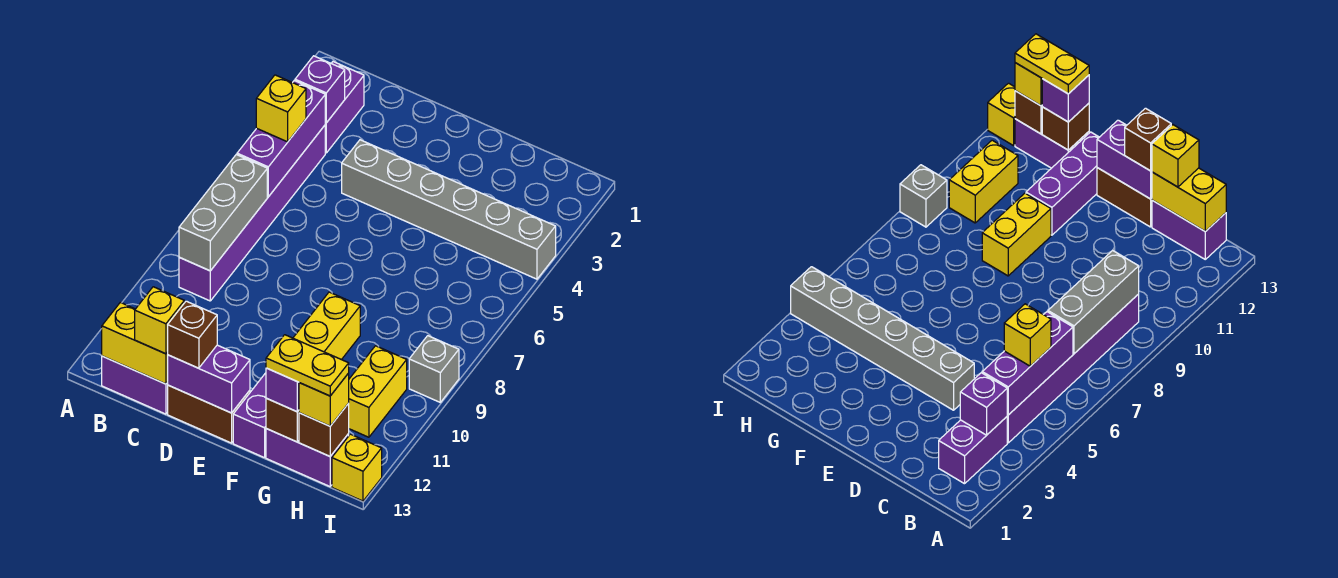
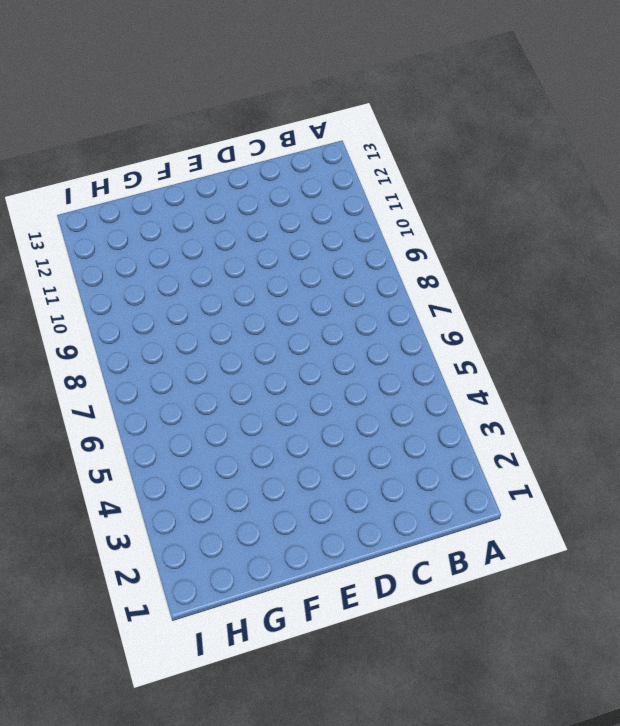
none -> purple 1x2 brick [325,62,364,153]
none -> purple 1x6 brick [179,125,325,301]
none -> purple 1x2 brick [102,356,168,414]

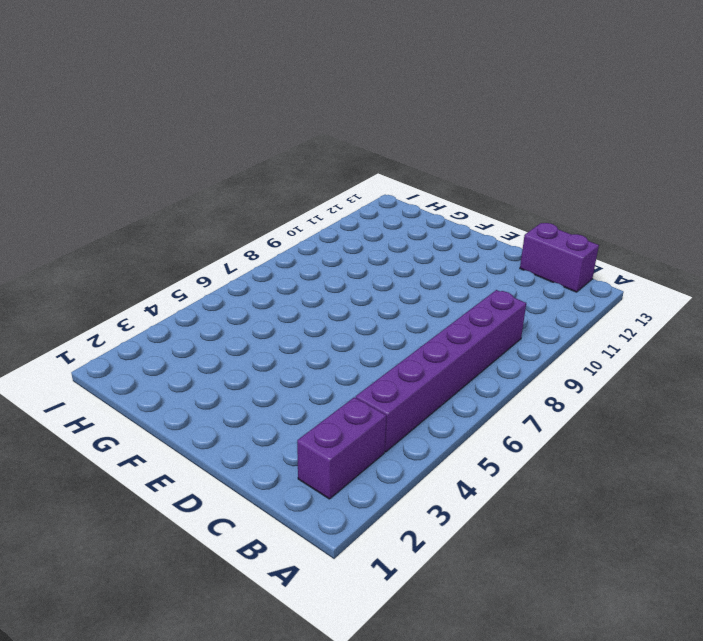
none -> grey 1x6 brick [342,140,556,279]
none -> brown 1x2 brick [168,385,250,443]
none -> yellow 1x2 brick [293,292,360,360]

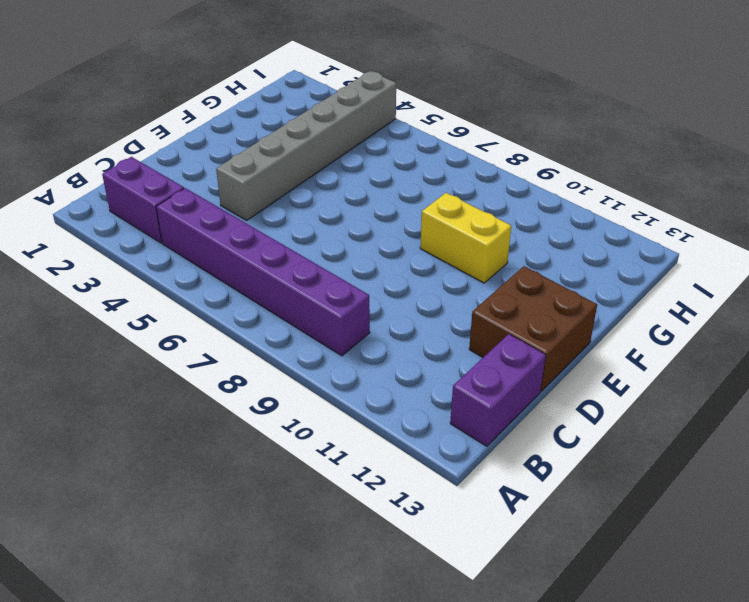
brown 2x2 brick [469,266,597,391] -> brown 1x2 brick [168,385,250,443]
none -> purple 1x3 brick [233,373,266,458]
none -> purple 1x2 brick [266,429,349,486]
none -> yellow 1x2 brick [348,346,407,437]

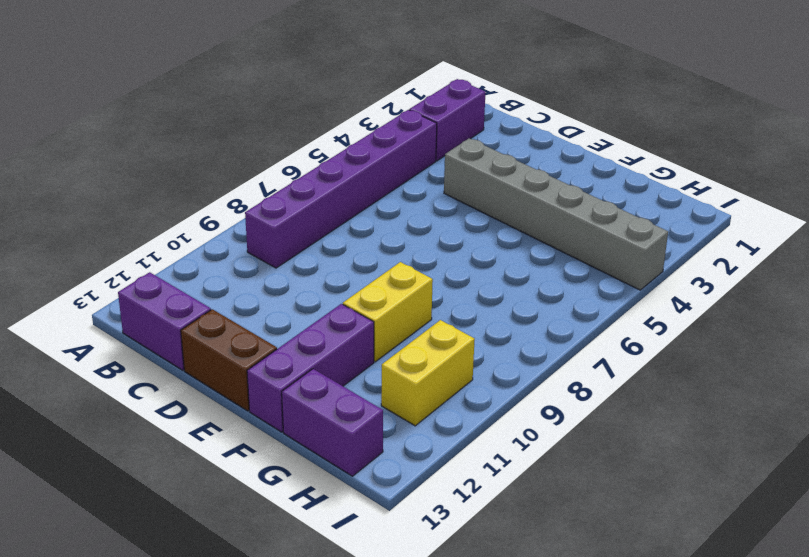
none -> grey 1x1 brick [409,336,459,402]
none -> yellow 1x1 brick [332,434,382,501]
none -> purple 1x1 brick [295,56,345,123]

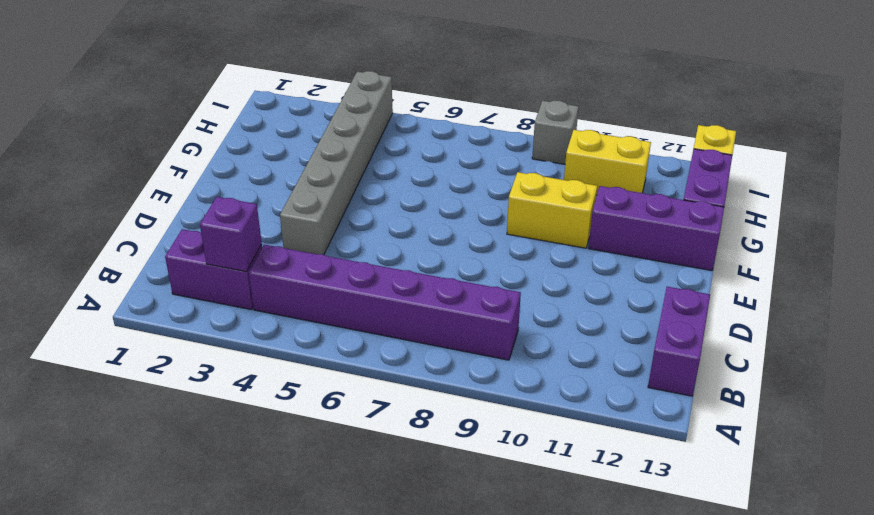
none -> brown 1x2 brick [168,385,250,443]
none -> purple 1x3 brick [237,81,325,197]
none -> grey 1x3 brick [179,155,267,271]

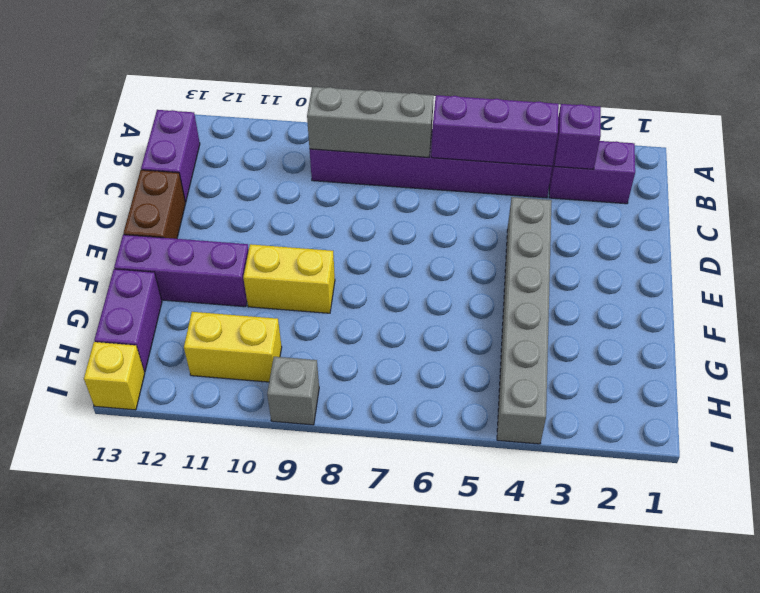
none -> yellow 1x2 brick [102,302,168,384]
none -> purple 1x2 brick [167,345,250,413]
none -> brown 1x1 brick [266,398,299,442]

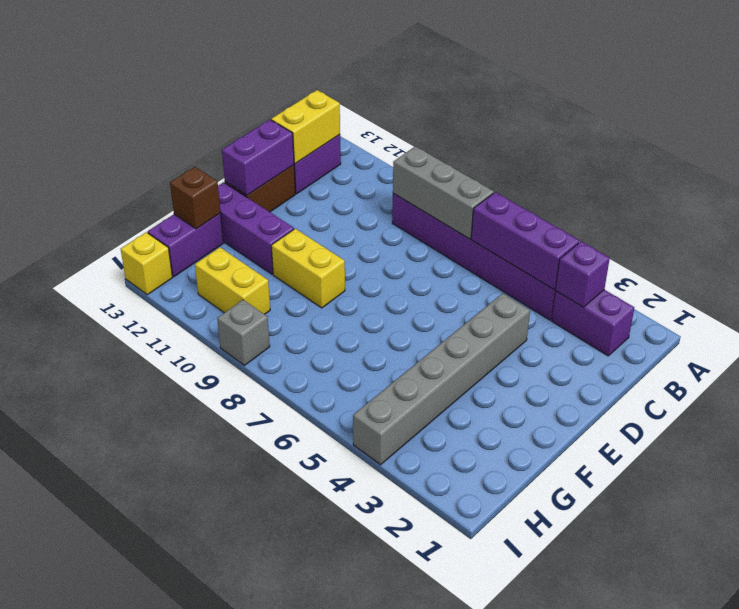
none -> brown 1x1 brick [299,404,349,456]
none -> yellow 1x1 brick [256,75,306,142]
none -> yellow 1x1 brick [135,287,184,354]

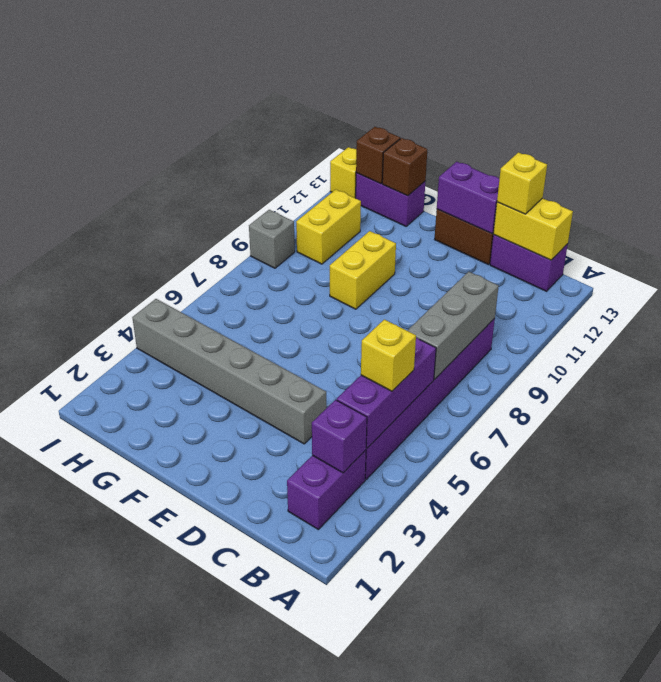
none -> purple 1x3 brick [233,373,266,458]
none -> brown 1x1 brick [168,301,217,368]
none -> purple 1x1 brick [266,368,299,412]

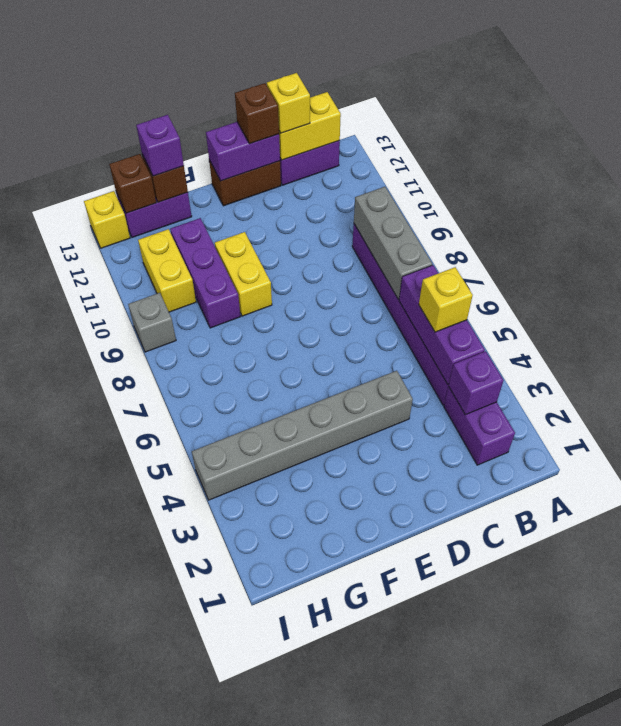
purple 1x3 brick [170,218,241,328] -> purple 1x3 brick moved to [233,373,266,458]
none -> yellow 1x1 brick [299,373,349,426]
none -> yellow 1x2 plate [266,335,349,396]

